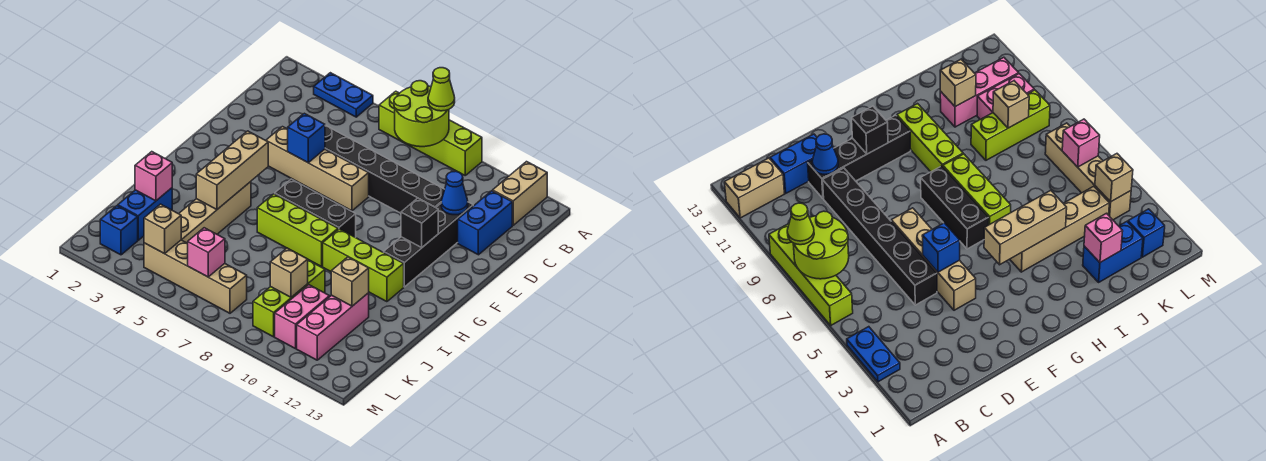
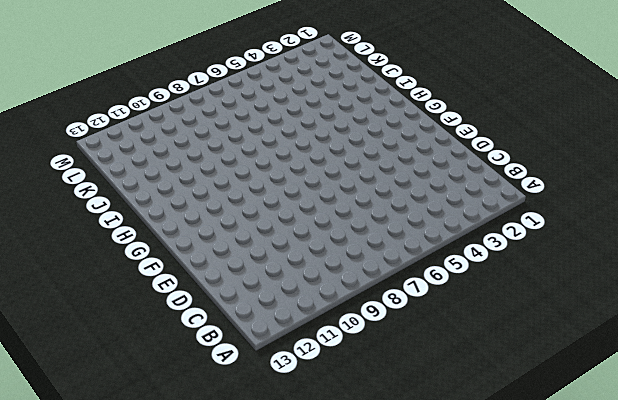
none -> blue 1x2 plate [314,73,373,117]
none -> lime 1x4 brick [379,91,482,175]
none -> tan 1x2 brick [493,162,547,225]

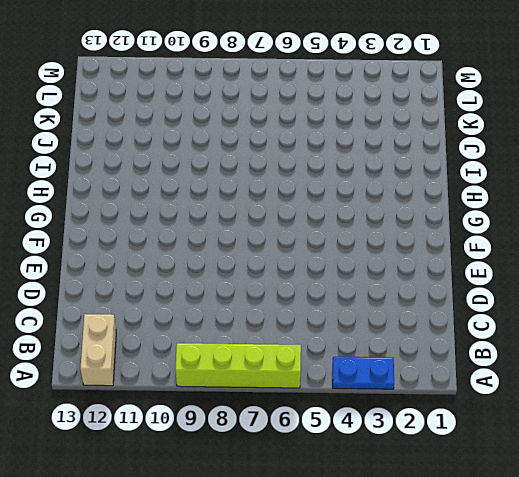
none -> blue 1x2 brick [458,191,512,255]
none -> black 1x6 brick [325,125,445,213]
none -> black 1x4 brick [384,202,473,287]

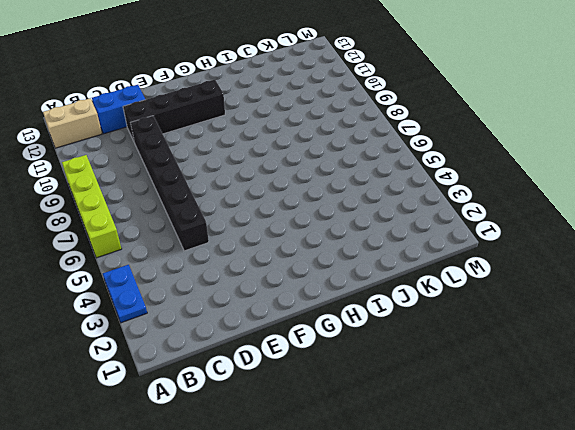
none -> tan 1x4 brick [266,127,369,211]
none -> black 1x3 brick [275,179,356,237]
none -> tan 1x4 brick [179,182,251,243]

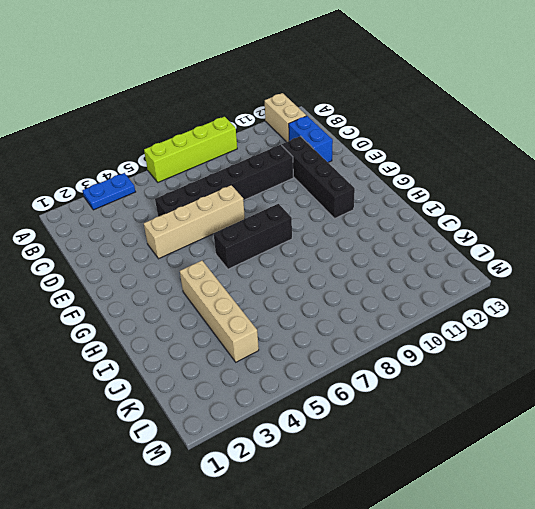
none -> lime 1x3 brick [257,194,338,267]
none -> lime 1x3 brick [323,229,404,302]
none -> blue 1x2 brick [118,188,172,240]

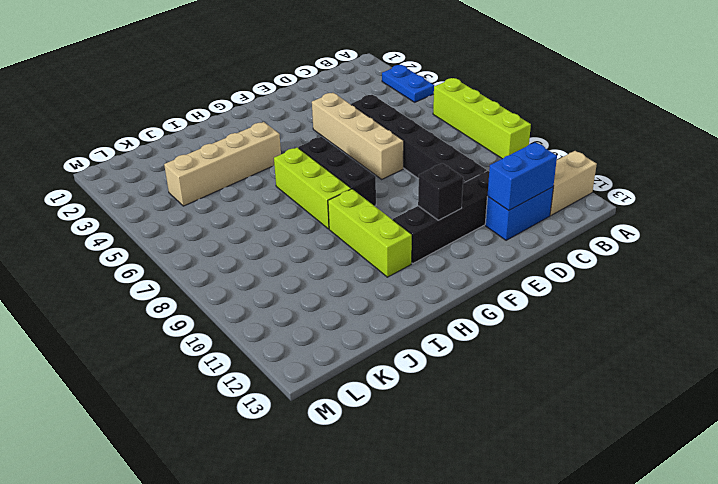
blue 1x2 brick [488,142,557,210] -> blue 1x2 brick moved to [118,188,172,240]
none -> lime 1x3 brick [253,260,325,337]
none -> pink 1x3 brick [297,293,369,360]
none -> pink 1x2 brick [275,285,330,349]

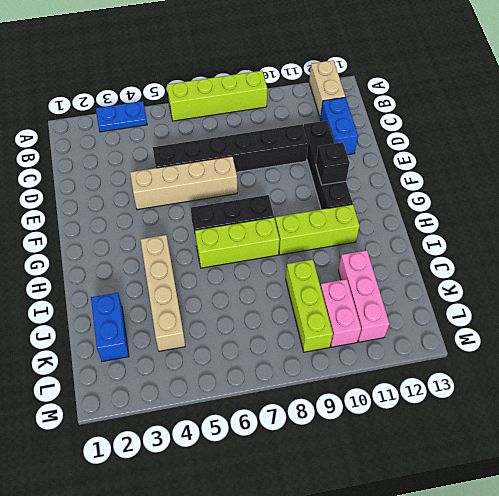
none -> blue 1x1 brick [100,206,138,255]
none -> tan 1x4 brick [144,240,247,313]
none -> lime 2x2 round brick [394,81,449,147]

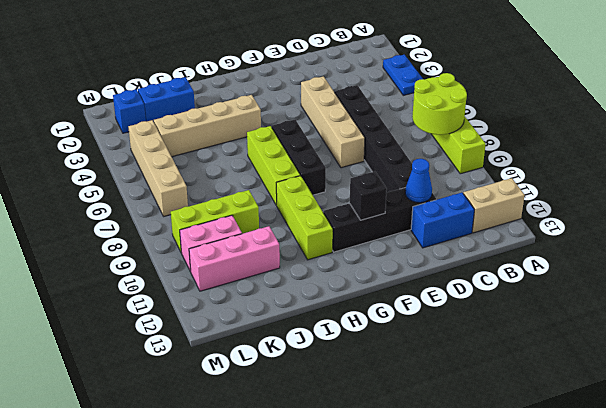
none -> blue 1x1 brick [288,113,325,163]
none -> tan 1x3 brick [196,131,268,210]
none -> pink 1x1 brick [135,152,172,201]

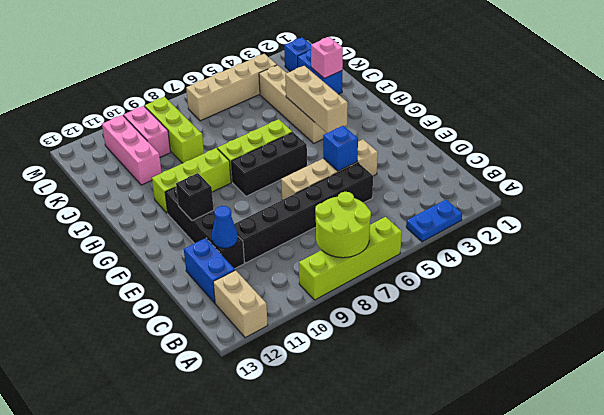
none -> tan 1x1 brick [331,257,369,306]
none -> tan 1x1 brick [270,248,308,297]
none -> tan 1x1 brick [144,204,181,254]

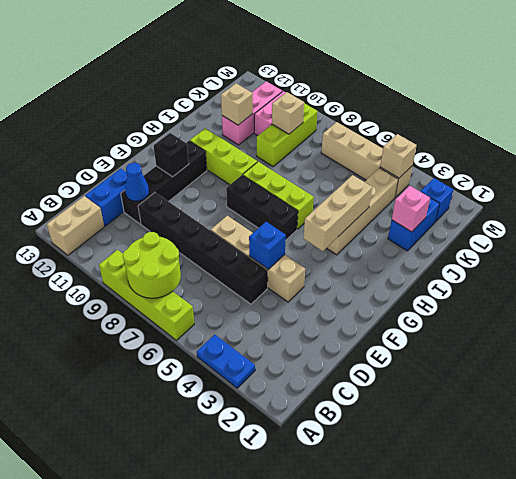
none -> pink 1x1 brick [187,228,225,277]
none -> lime 1x1 cone [428,68,455,111]

